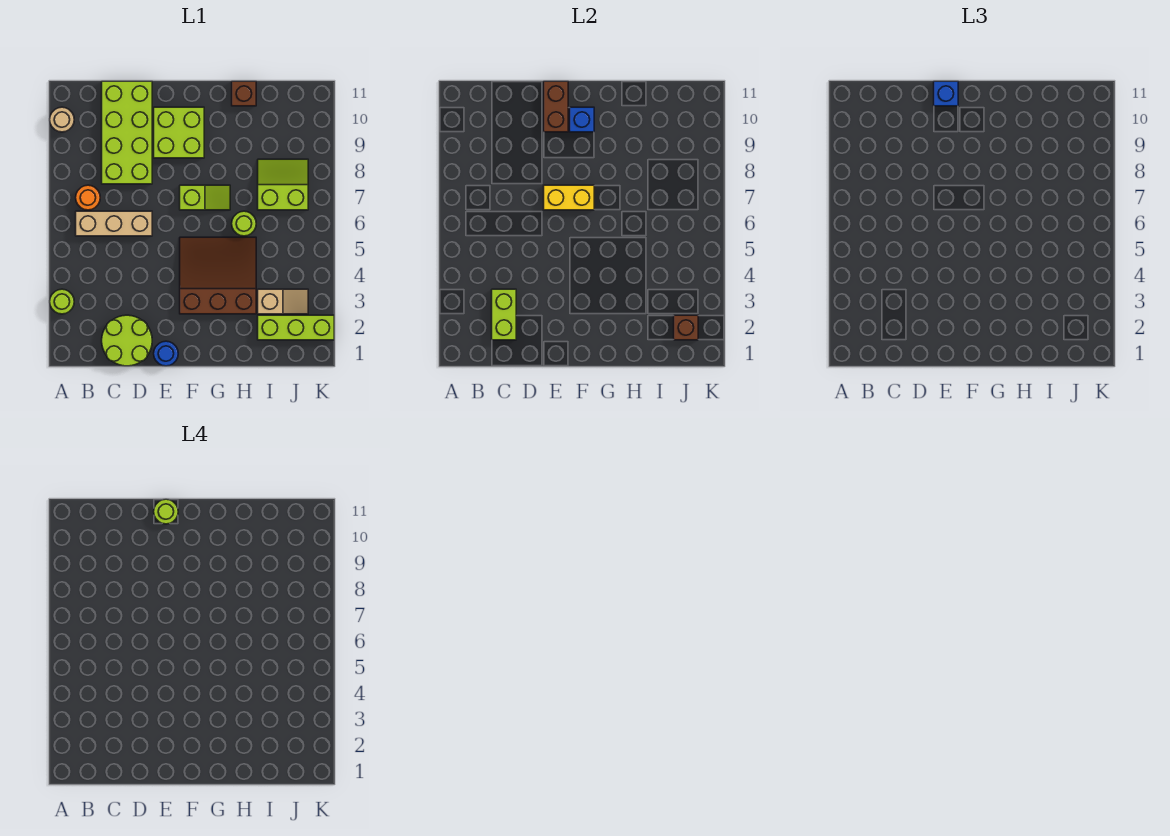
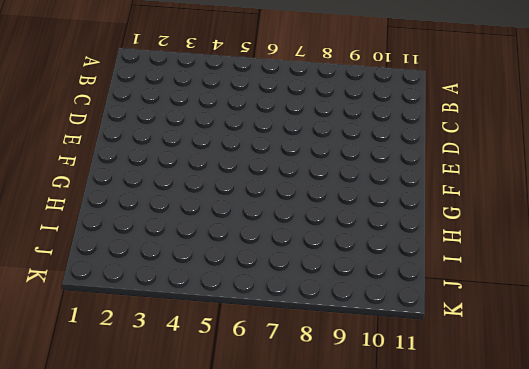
none -> lime 1x1 round brick [50,289,74,314]
none -> tan 1x1 round brick [50,107,74,132]
none -> tan 1x3 brick [76,211,152,236]

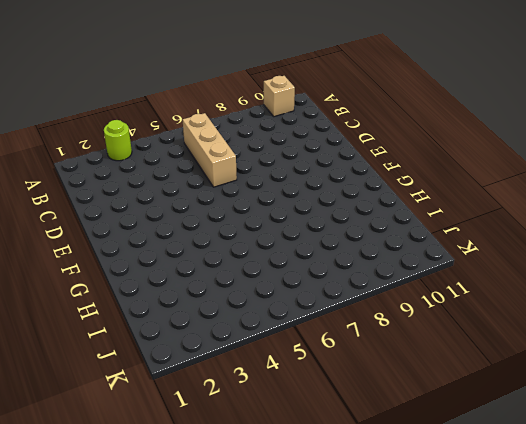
tan 1x1 brick [264,76,295,117] -> tan 1x1 round brick [50,107,74,132]
none -> orange 1x1 round brick [76,185,100,210]
none -> lime 2x2 round brick [102,315,152,366]
none -> lime 2x4 brick [102,81,152,184]

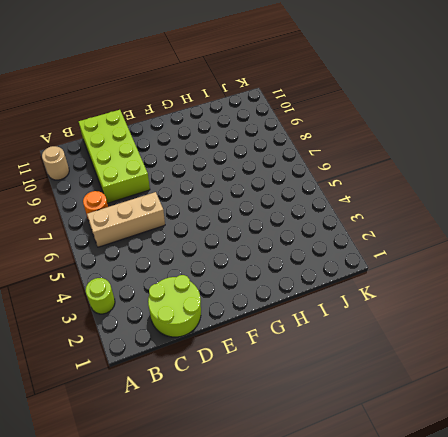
none -> blue 1x1 round brick [154,341,178,366]
none -> lime 2x2 brick [154,107,204,158]
none -> brown 3x3 slope [180,237,256,314]

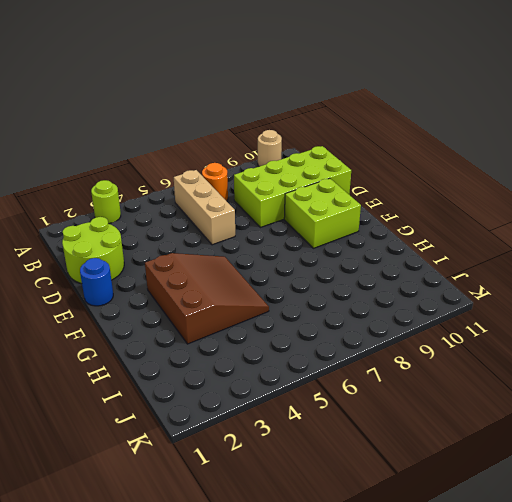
none -> lime 1x2 slope [180,185,230,210]
none -> lime 1x1 round brick [232,211,256,236]
none -> brown 1x1 brick [232,81,256,106]

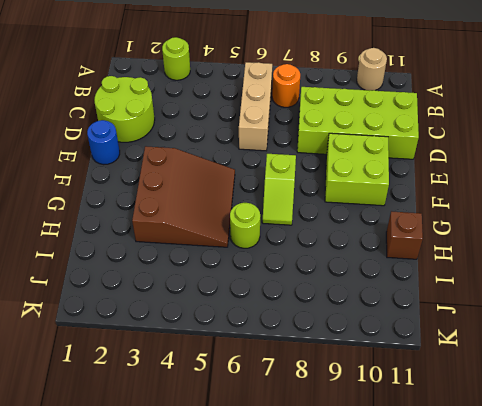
none -> lime 1x3 brick [258,315,334,340]
none -> tan 1x2 slope [258,289,308,314]
none -> lime 2x2 slope [258,159,308,210]

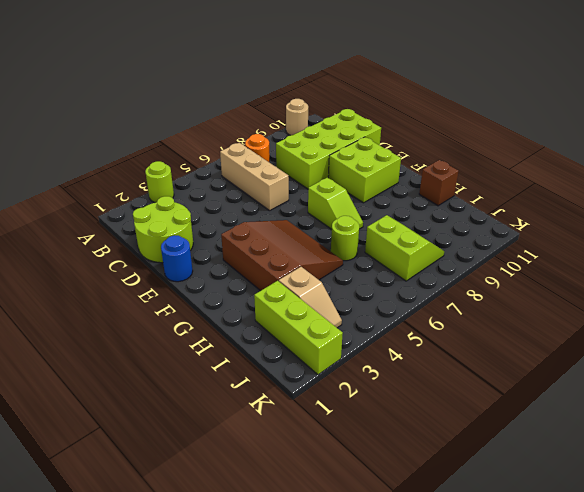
none -> lime 1x2 brick [492,289,516,340]
none -> yellow 1x2 brick [544,185,594,210]
none -> brown 1x2 brick [544,81,568,132]

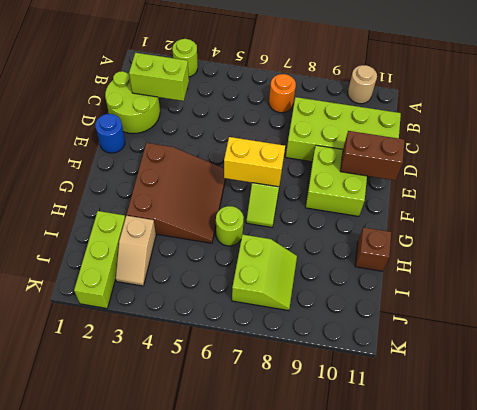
yellow 1x2 brick [224,137,285,187] -> yellow 1x2 brick turned to [544,185,594,210]
none -> tan 1x3 brick [76,211,152,236]
none -> blue 1x1 brick [570,107,594,132]
none -> brown 1x1 brick [674,315,698,340]

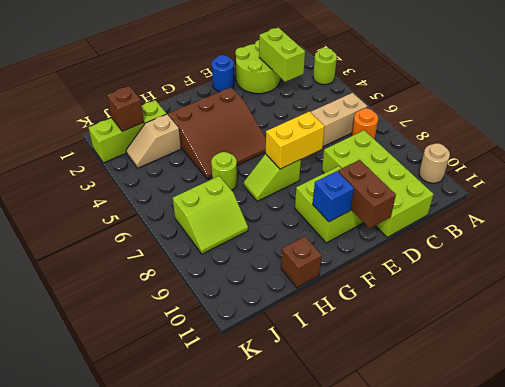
none -> blue 1x1 brick [934,81,958,106]
none -> lime 1x1 round brick [154,499,178,524]

